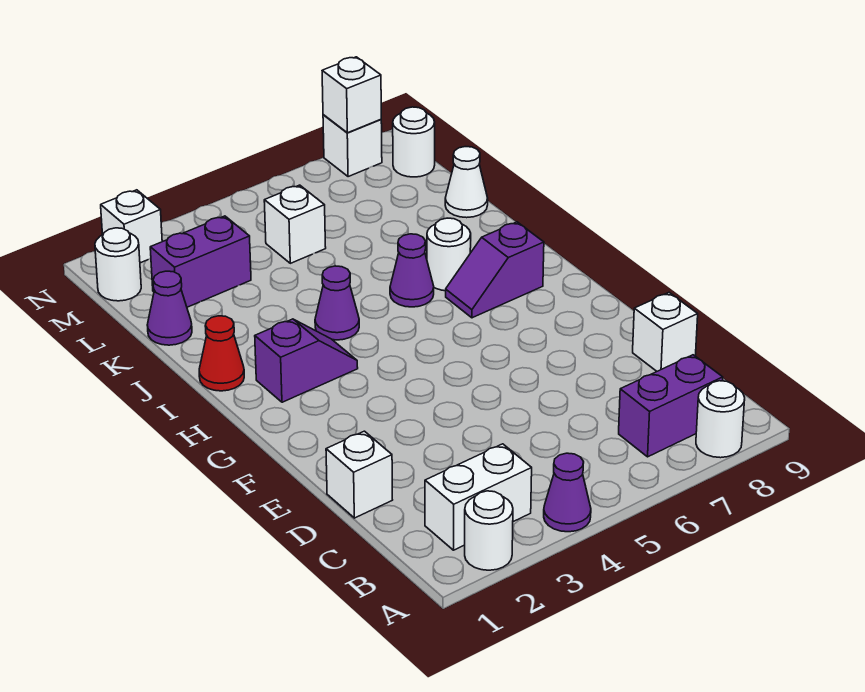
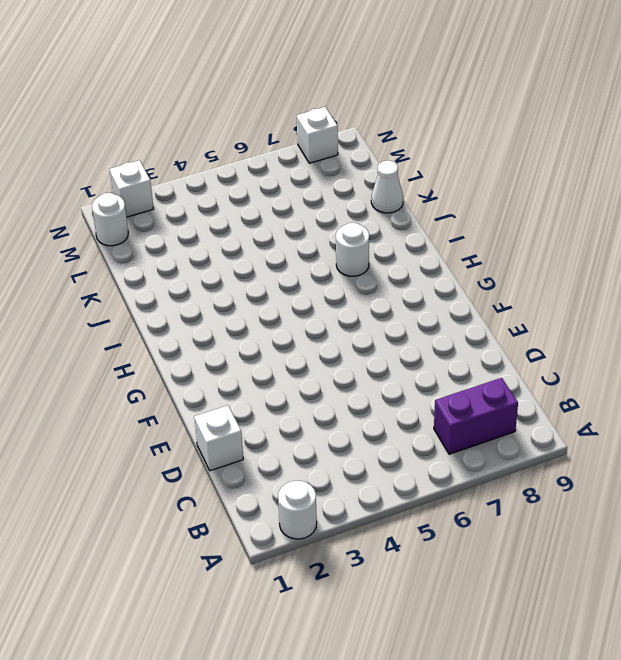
none -> purple 1x1 cone [544,453,591,532]
none -> white 1x1 round brick [696,381,745,458]
none -> white 1x2 brick [425,444,532,550]

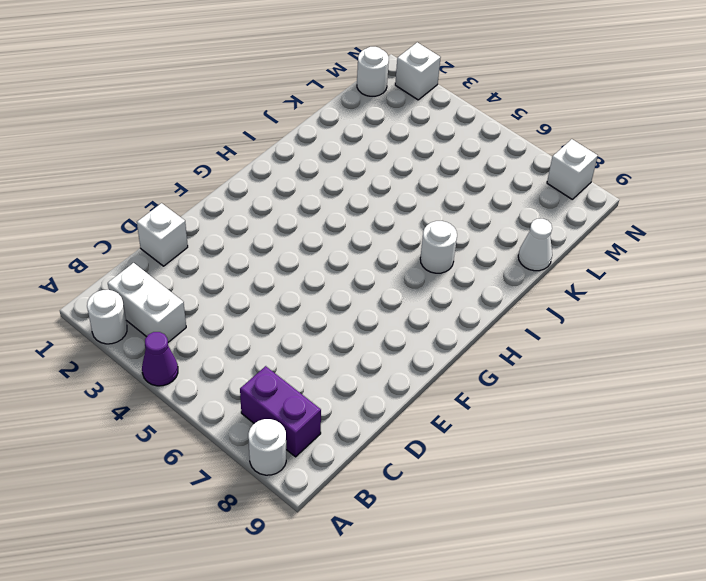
none -> white 1x1 brick [633,293,698,371]
none -> purple 1x2 slope [255,319,358,402]
none -> purple 1x2 slope [446,222,544,318]

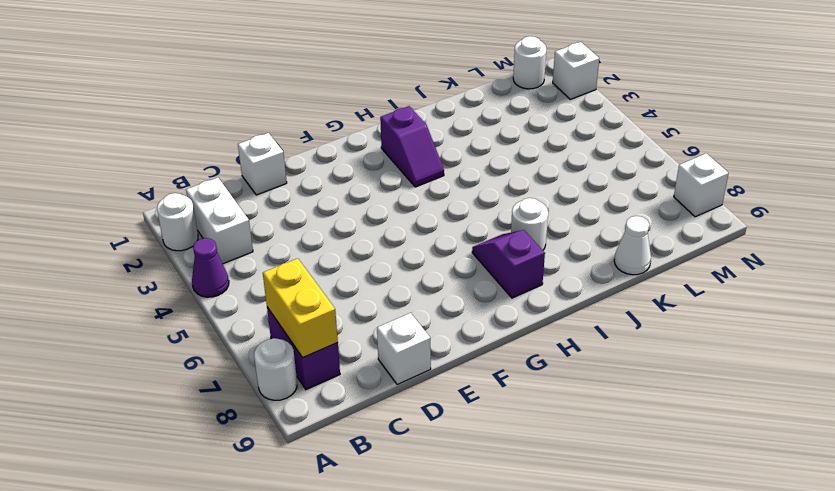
yellow 1x2 brick [263,258,338,358] -> none
none -> red 1x1 cone [199,316,244,391]
none -> purple 1x1 cone [315,266,359,340]
none -> purple 1x1 cone [390,234,434,307]

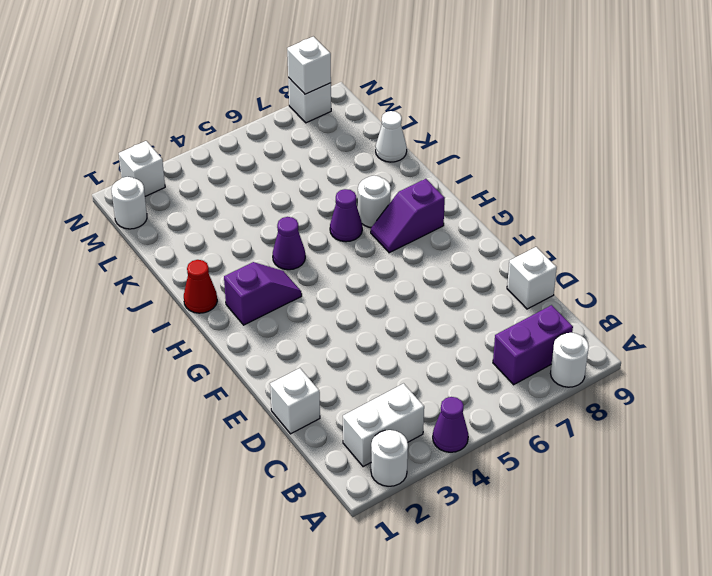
none -> purple 1x1 cone [147,271,192,345]
none -> purple 1x2 brick [150,216,251,307]
none -> white 1x1 brick [264,185,326,263]

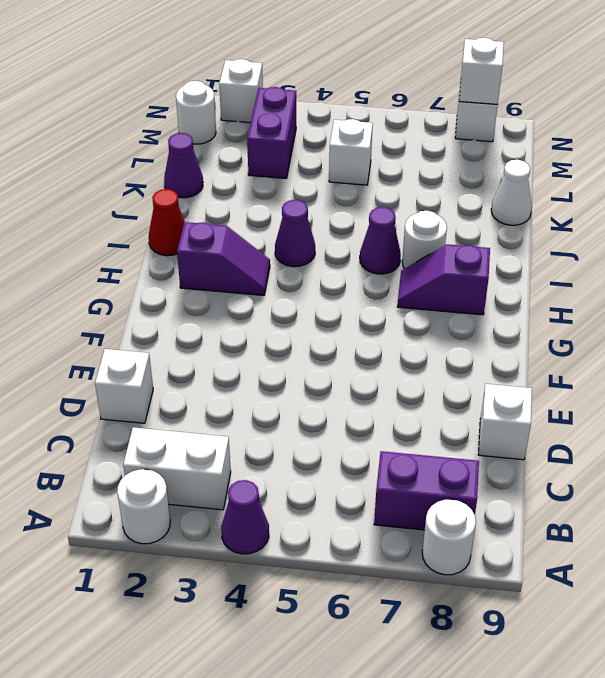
purple 1x2 brick [247,87,296,179] -> purple 1x2 brick turned to [150,216,251,307]
none -> white 1x1 round brick [393,107,435,177]

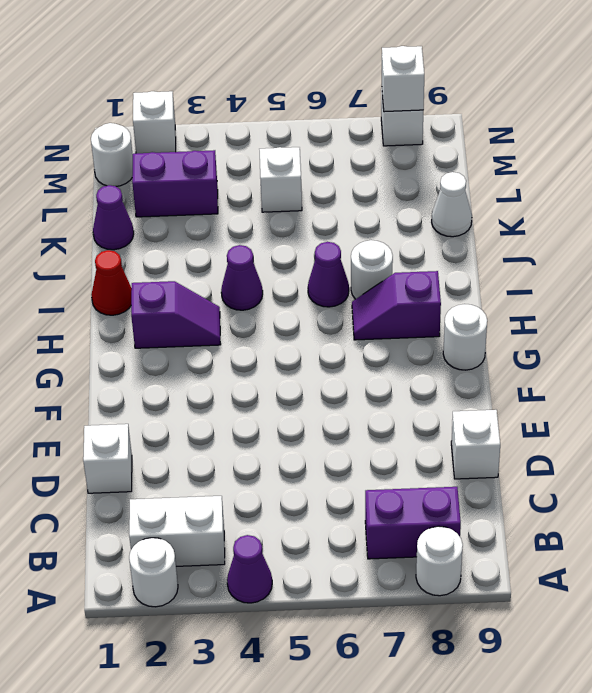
white 1x1 round brick [443,304,487,370] -> white 1x1 round brick moved to [393,107,435,177]

